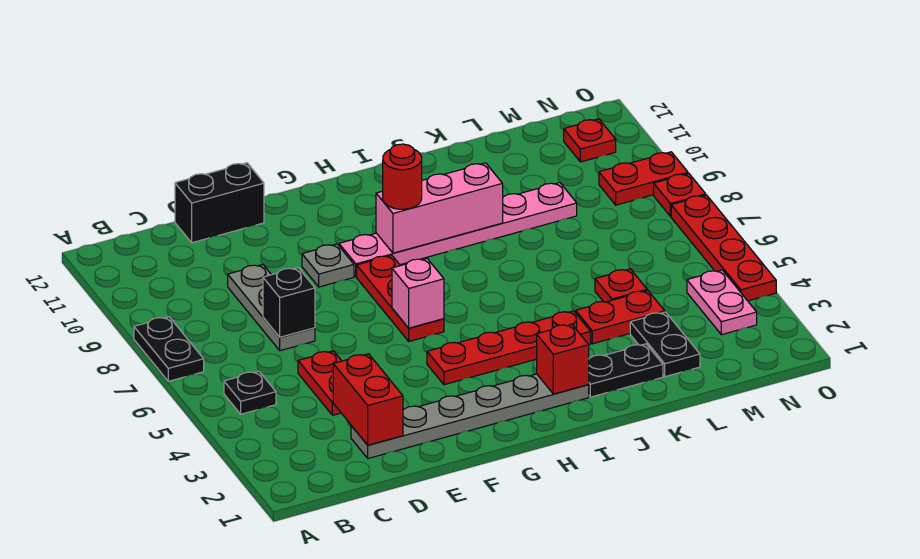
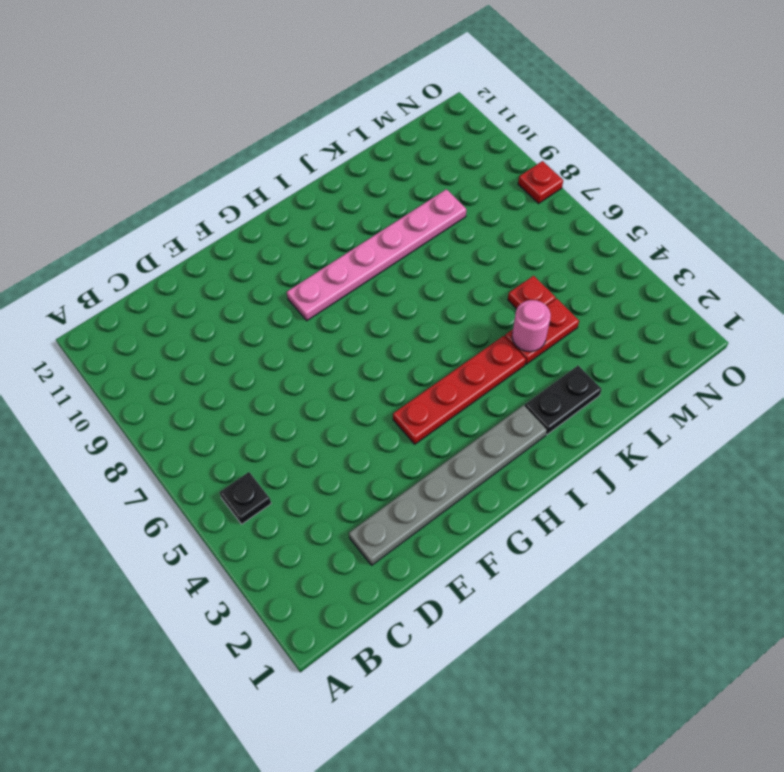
pink 1x1 round brick [512,300,551,352] -> none
none -> black 1x2 plate [134,317,204,381]
none -> red 1x2 plate [298,351,341,415]
none -> grey 1x3 plate [228,265,315,351]

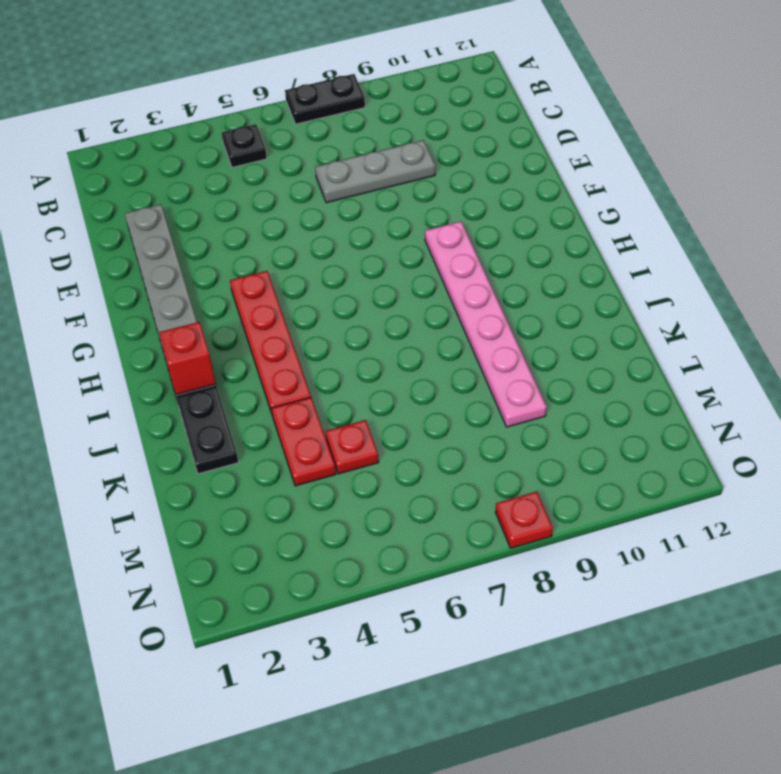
none -> red 1x2 plate [298,351,341,415]
none -> black 1x2 brick [175,163,264,243]
none -> grey 1x1 plate [302,244,354,287]

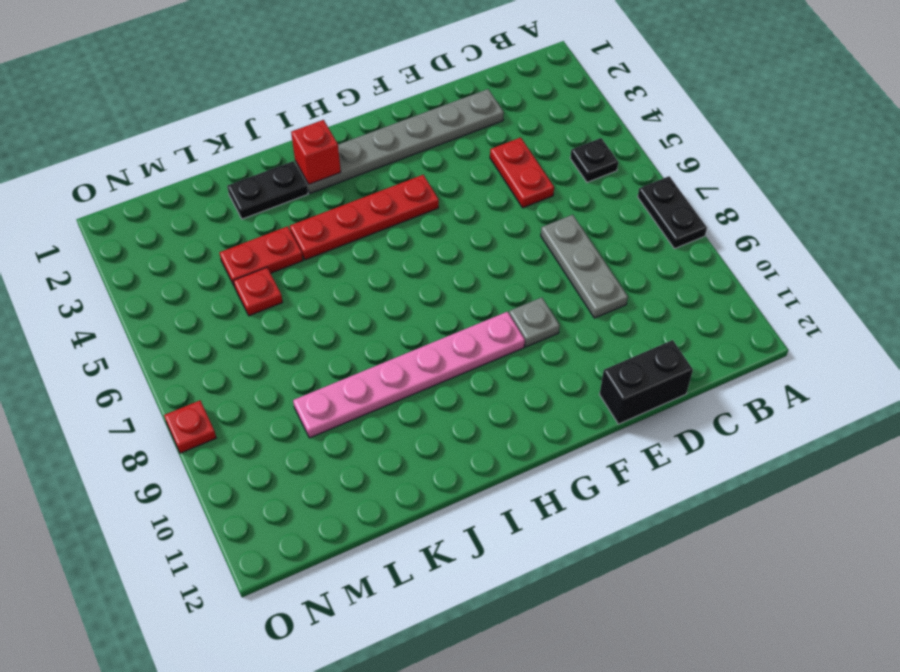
none -> red 1x3 plate [357,255,444,341]
none -> black 1x2 plate [630,312,700,377]
none -> pink 1x2 plate [687,270,757,335]

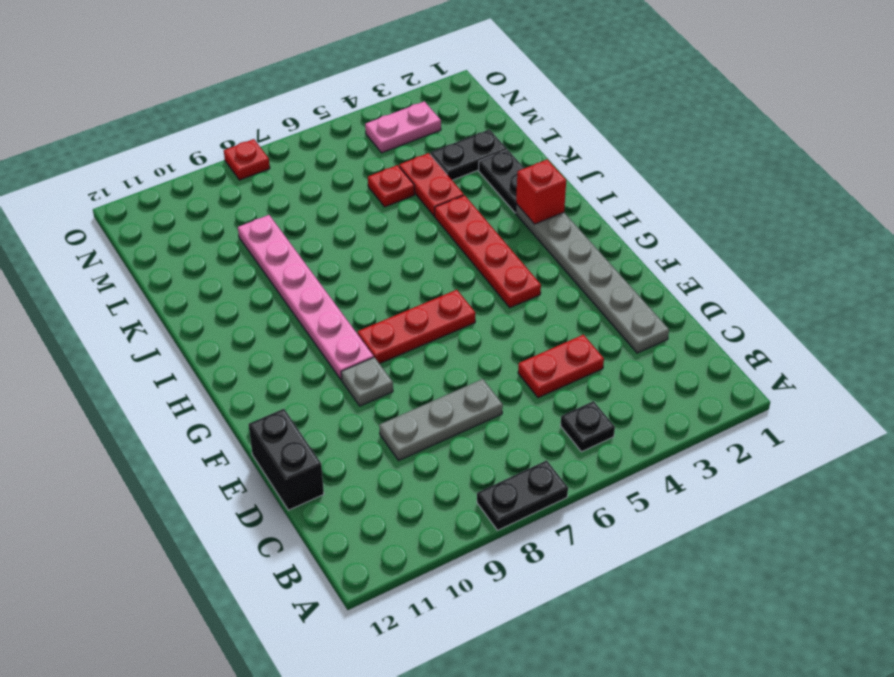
none -> red 1x2 plate [599,152,688,205]
none -> red 1x1 plate [564,119,616,162]
none -> red 1x4 plate [671,195,776,301]

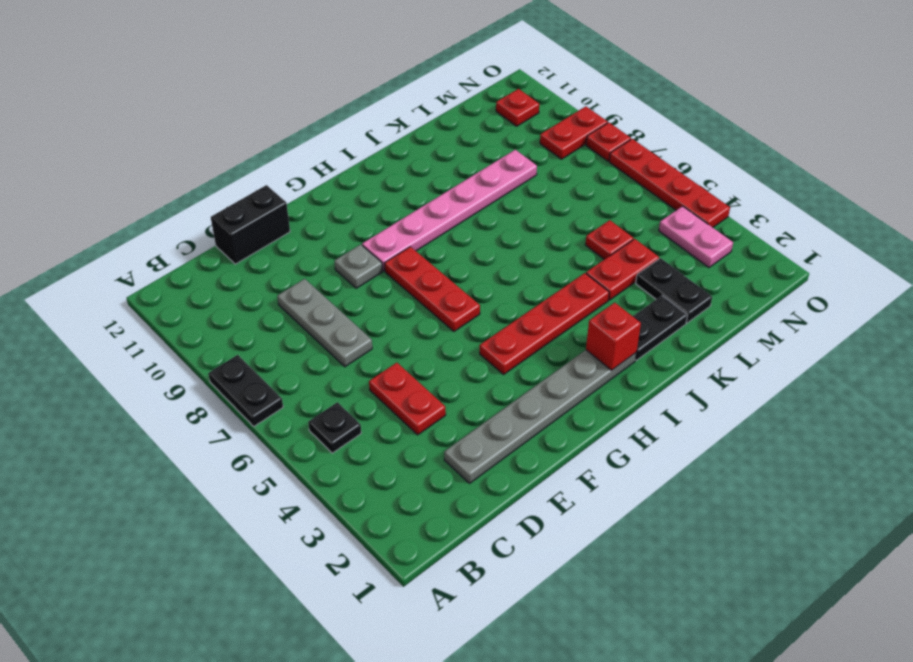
none -> red 1x2 brick [333,354,403,445]
none -> black 1x1 brick [263,268,315,337]
none -> pink 1x1 brick [392,258,444,328]

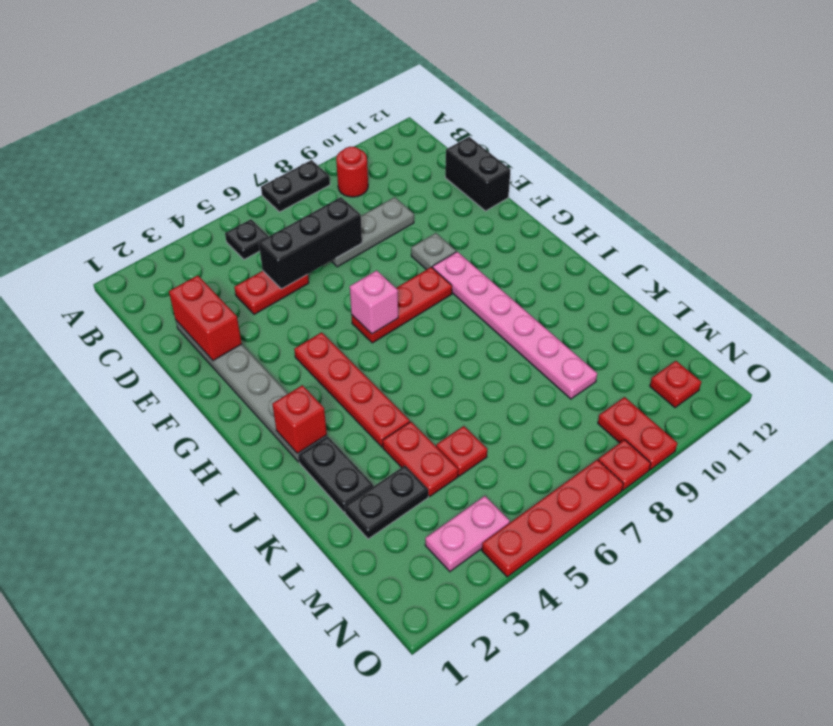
red 1x1 round brick [336,147,368,197] -> red 1x1 round brick moved to [383,144,422,209]
red 1x2 brick [169,275,242,361] -> red 1x2 brick turned to [333,354,403,445]
black 1x3 brick [259,197,362,289] -> black 1x1 brick [263,268,315,337]
none -> pink 1x3 brick [376,163,503,253]

